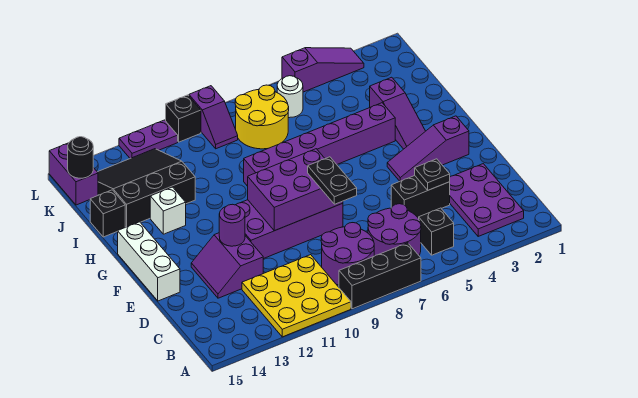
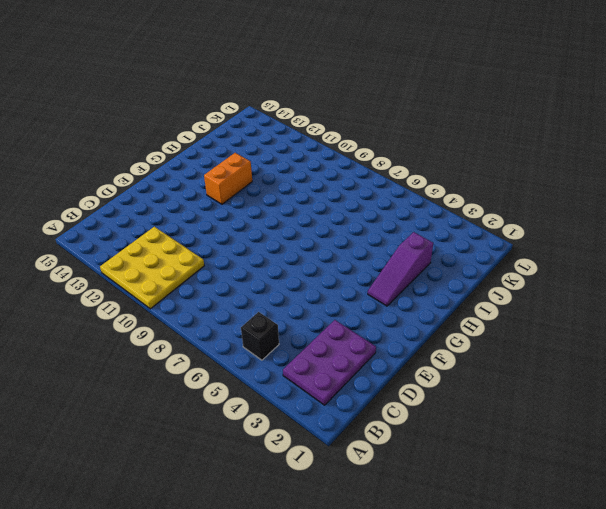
orange 1x2 brick [204,153,252,204] -> none
none -> black 1x3 brick [339,243,421,309]
none -> purple 2x2 round brick [368,204,421,256]
none -> purple 2x2 round brick [321,223,374,285]

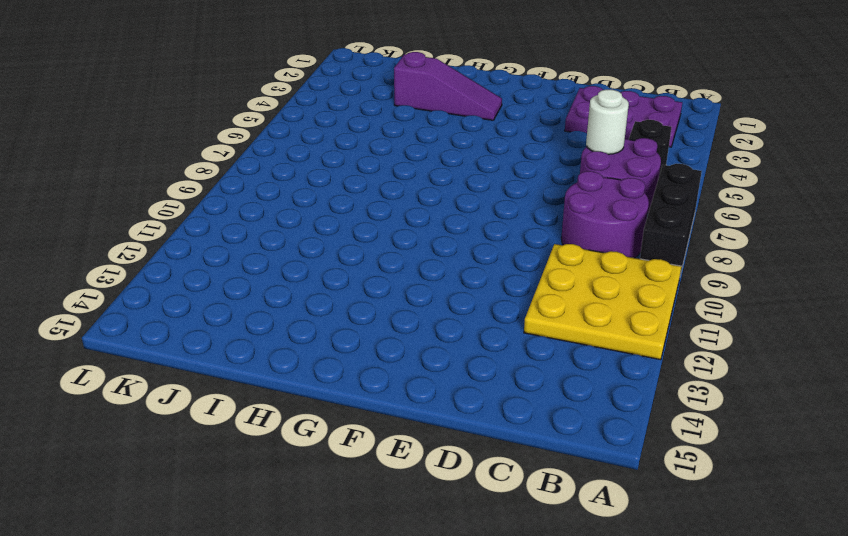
white 1x1 round brick [586,90,629,154] -> white 1x1 round brick moved to [277,76,303,118]
none -> black 1x2 brick [391,176,450,218]
none -> purple 2x2 slope [191,233,263,298]
none -> purple 2x4 brick [236,200,343,259]

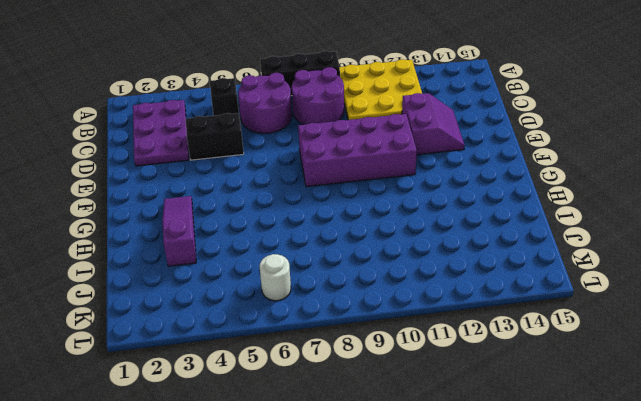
none -> white 1x3 brick [118,222,180,301]
none -> purple 1x3 slope [387,116,469,181]
none -> purple 1x6 brick [244,103,395,186]

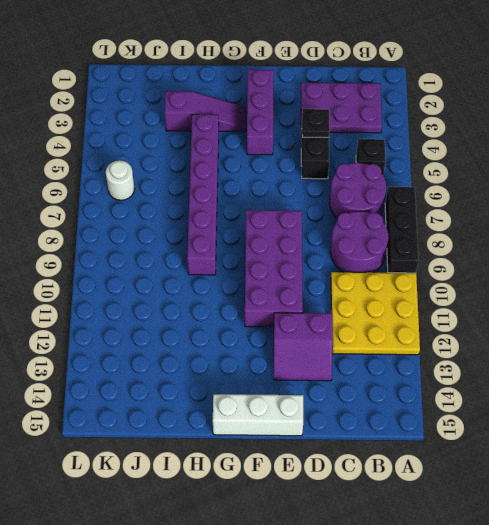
purple 1x3 brick [247,70,274,155] -> purple 1x3 slope [387,116,469,181]
none -> white 1x1 brick [150,187,186,234]
none -> black 3x3 slope [98,149,195,227]
none -> black 1x1 brick [90,190,125,237]

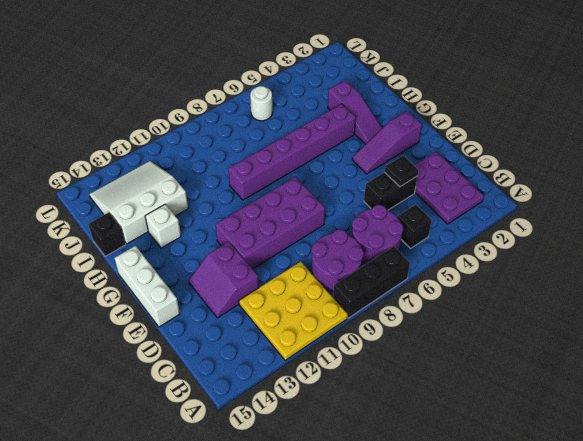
white 3x3 slope [89,161,188,244] -> black 3x3 slope [98,149,195,227]
none -> yellow 2x2 round brick [235,85,289,149]
none -> purple 1x2 slope [189,86,238,149]
none -> purple 1x2 brick [49,143,98,205]

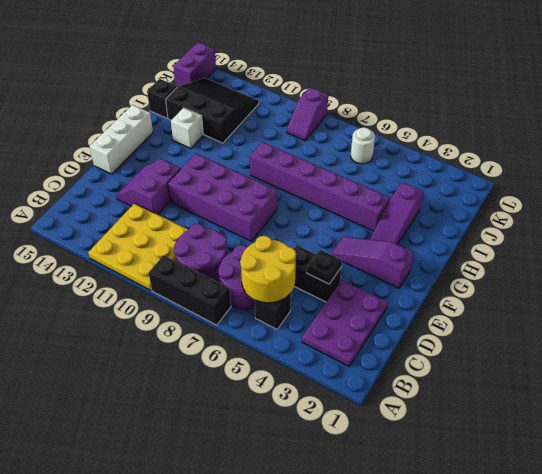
yellow 2x2 round brick [240,236,296,303] -> yellow 2x2 round brick moved to [235,85,289,149]
none -> purple 1x3 slope [282,48,364,92]
none -> black 1x1 brick [166,95,201,142]
none -> purple 1x2 plate [119,120,178,158]

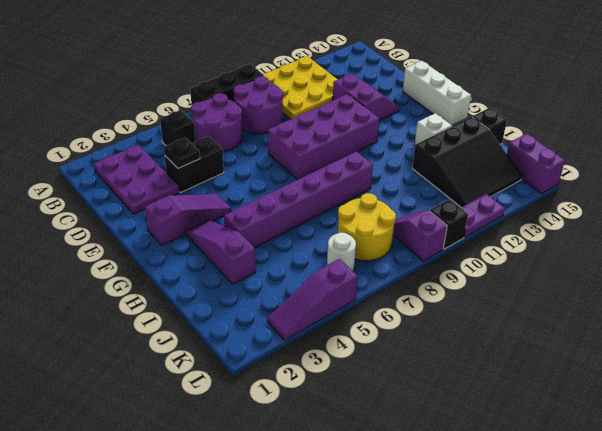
none -> purple 2x3 brick [248,149,343,231]
none -> purple 1x1 round brick [219,204,245,246]
none -> black 1x1 round brick [68,137,93,178]

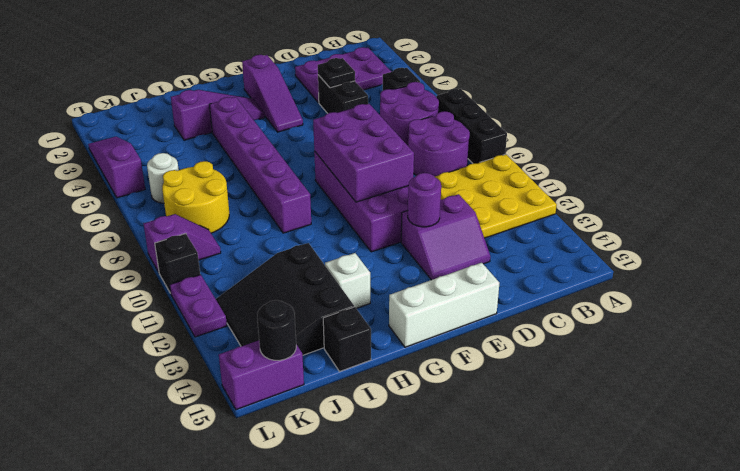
none -> black 1x2 plate [308,157,357,204]

